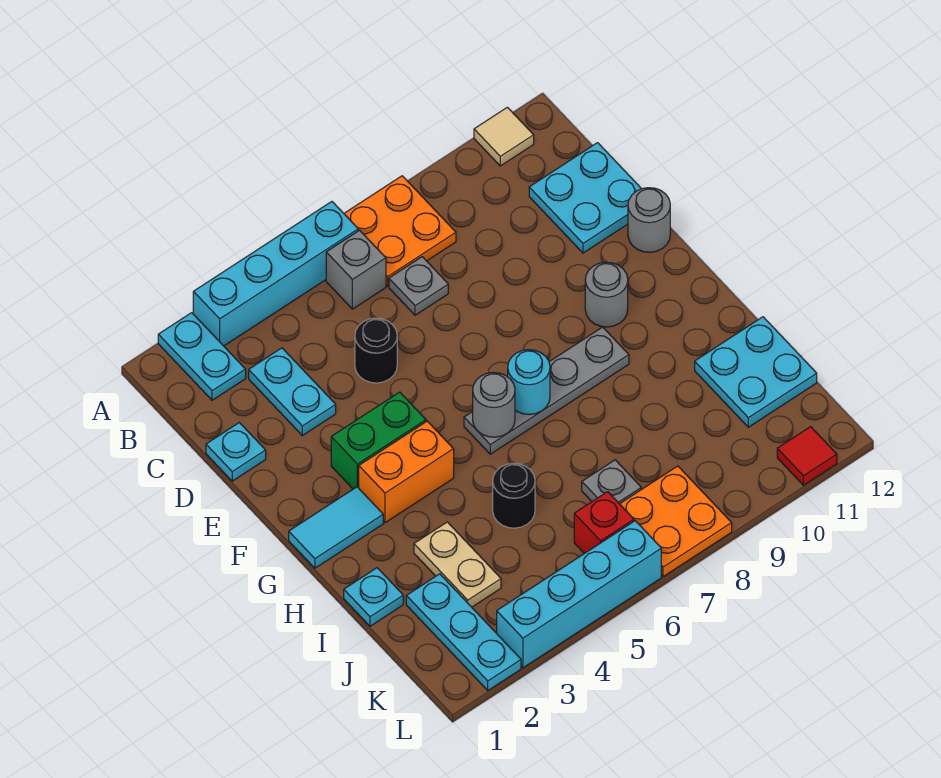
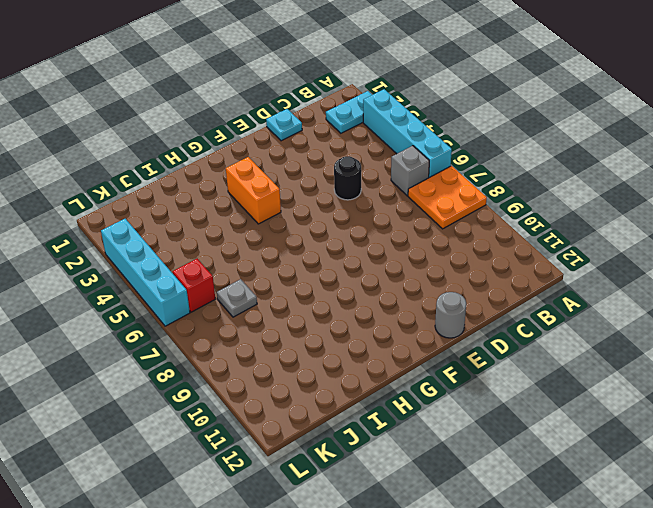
none -> tan 1x1 tile [474,107,534,166]
none -> cyan 1x2 plate [249,348,336,435]
none -> grey 1x1 plate [389,257,448,315]

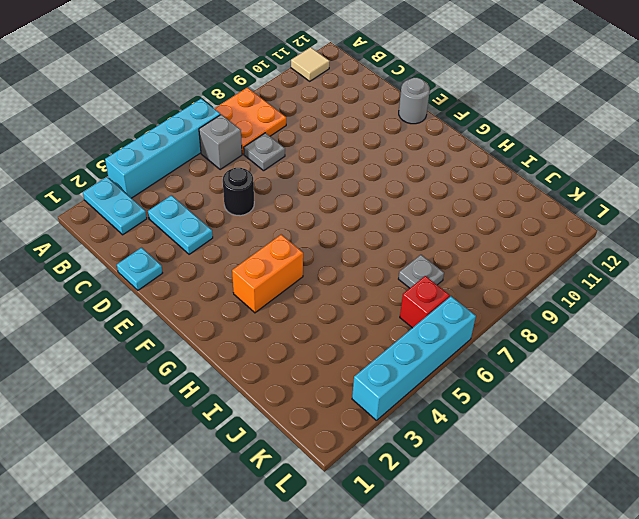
none -> cyan 2x2 plate [529,143,641,253]
none -> green 1x2 brick [331,392,426,489]
none -> grey 1x1 round brick [585,262,628,327]

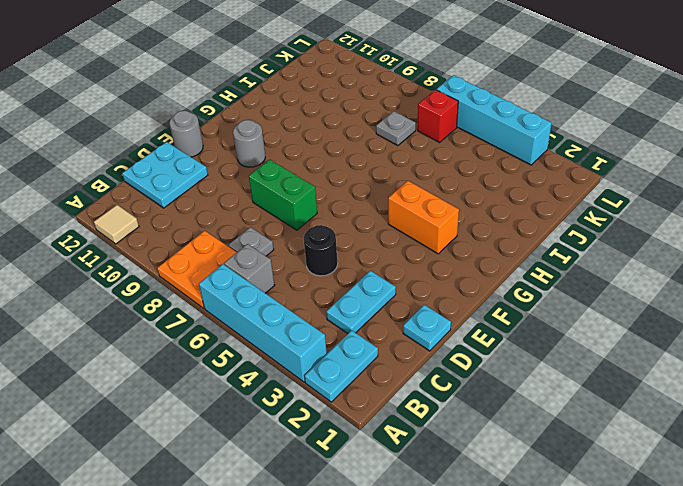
green 1x2 brick [249,160,317,230] -> green 1x2 brick moved to [331,392,426,489]
none -> cyan 1x2 tile [289,487,383,568]
none -> grey 1x4 plate [464,327,629,454]
none -> cyan 1x1 plate [344,568,403,626]

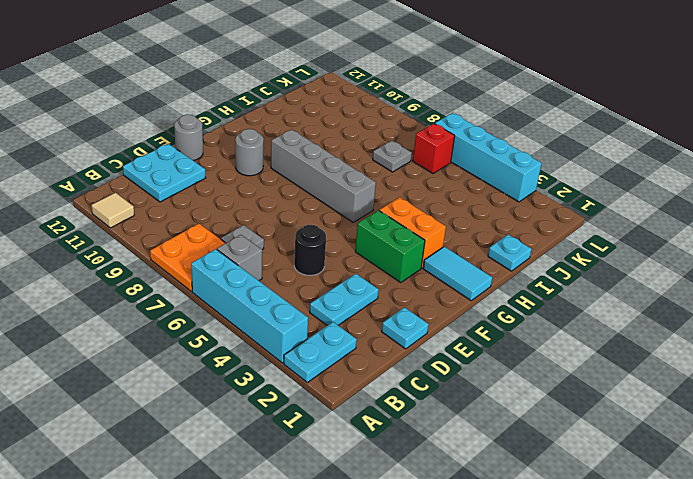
grey 1x4 brick [271,130,376,222] -> grey 1x4 plate [464,327,629,454]
none -> tan 1x2 plate [414,522,501,607]
none -> black 1x1 round brick [493,463,535,528]
none -> cyan 2x2 plate [695,317,817,427]

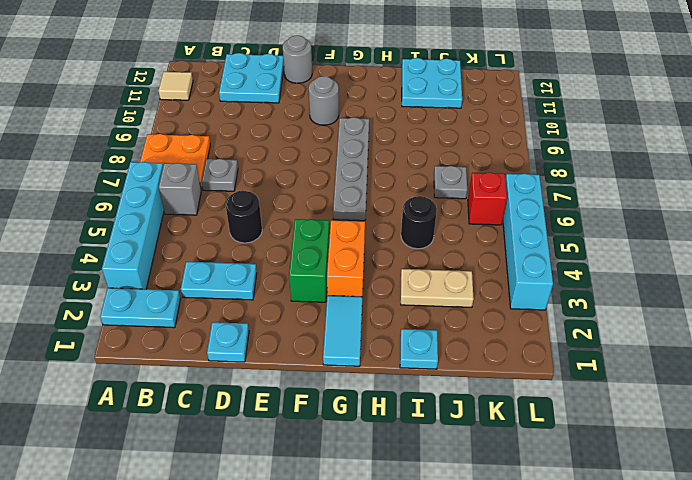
none -> cyan 1x3 plate [406,574,521,690]
none -> orange 2x2 plate [620,466,732,577]
none -> red 1x1 tile [777,427,837,485]

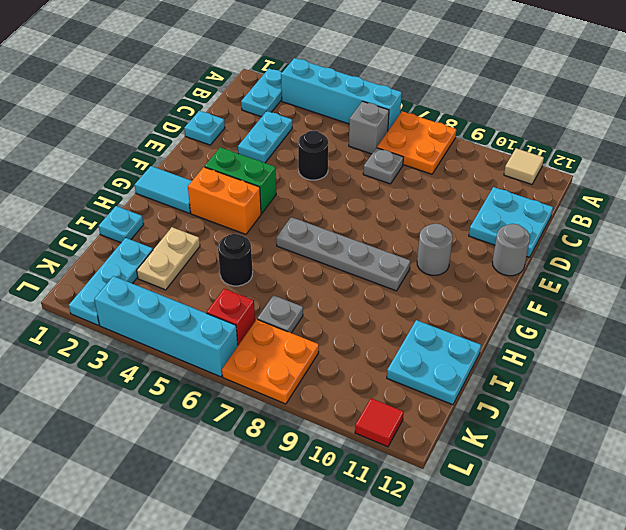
none -> grey 1x1 round brick [473,373,515,437]
none -> cyan 1x1 round brick [508,350,550,415]

